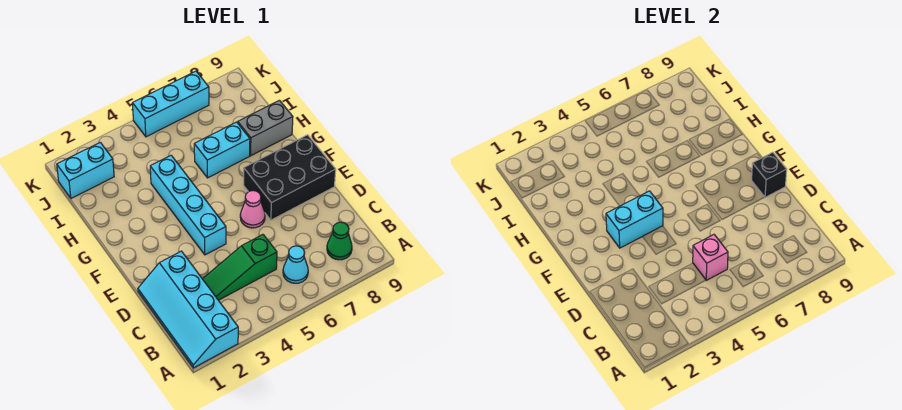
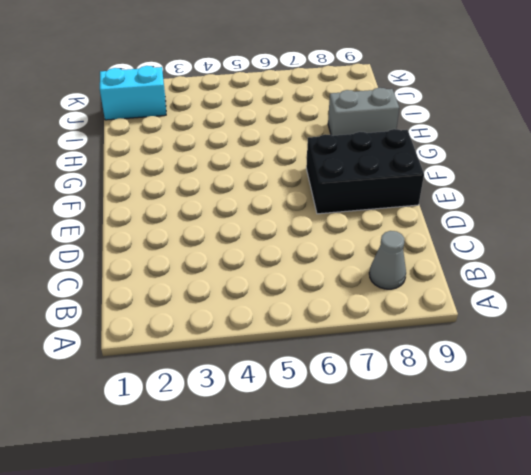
grey 1x1 cone [369,231,406,289] -> green 1x1 cone [327,222,352,260]
none -> cyan 2x4 slope [138,251,238,368]
none -> cyan 1x1 cone [283,246,308,283]
none -> green 1x3 slope [203,235,277,300]

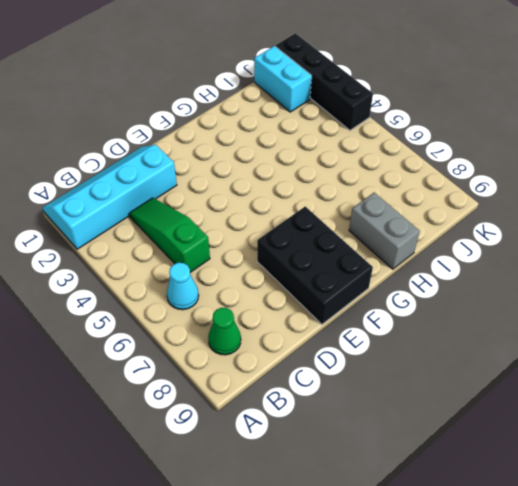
black 1x4 brick [276,33,373,130] -> none
none -> cyan 1x4 brick [150,156,226,255]
none -> pink 1x1 cone [240,191,265,228]
none -> cyan 1x2 brick [194,122,250,178]

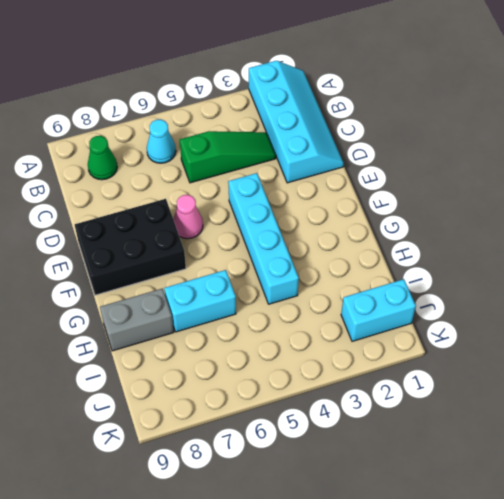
none -> cyan 1x3 brick [132,71,209,137]
none -> pink 1x1 brick [693,235,728,280]
none -> black 1x1 brick [752,152,787,197]

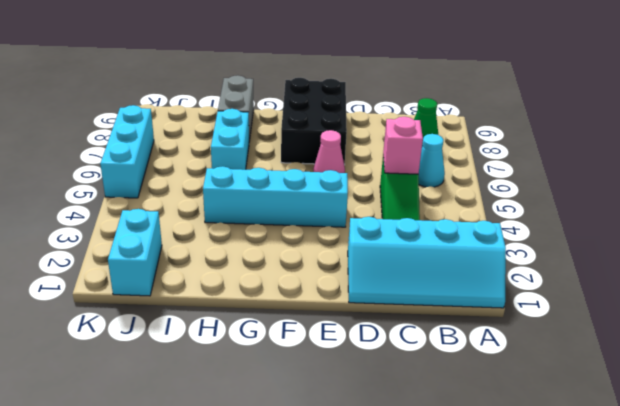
none -> black 1x1 brick [752,152,787,197]
none -> cyan 1x2 brick [606,191,663,248]

